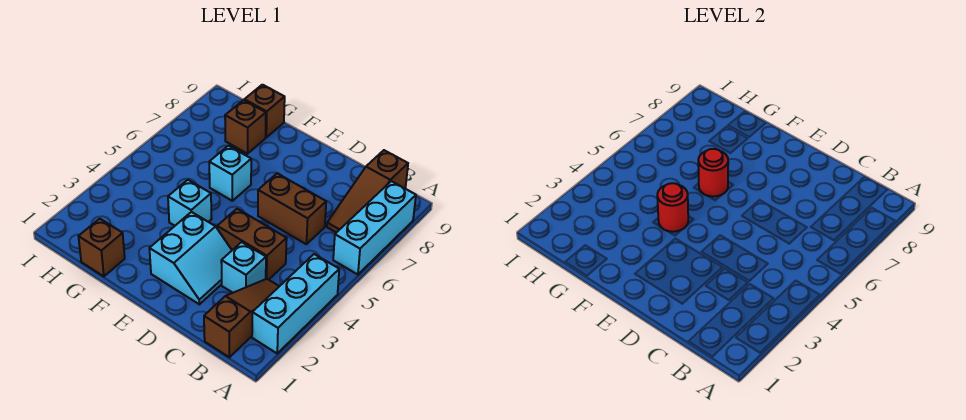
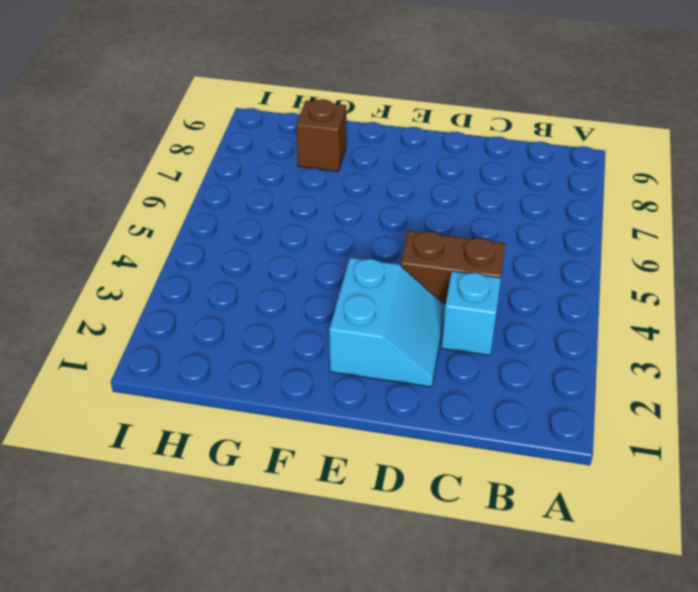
none -> cyan 1x3 brick [252,254,339,353]
none -> cyan 1x3 brick [333,181,416,275]
none -> brown 1x3 slope [204,279,279,357]

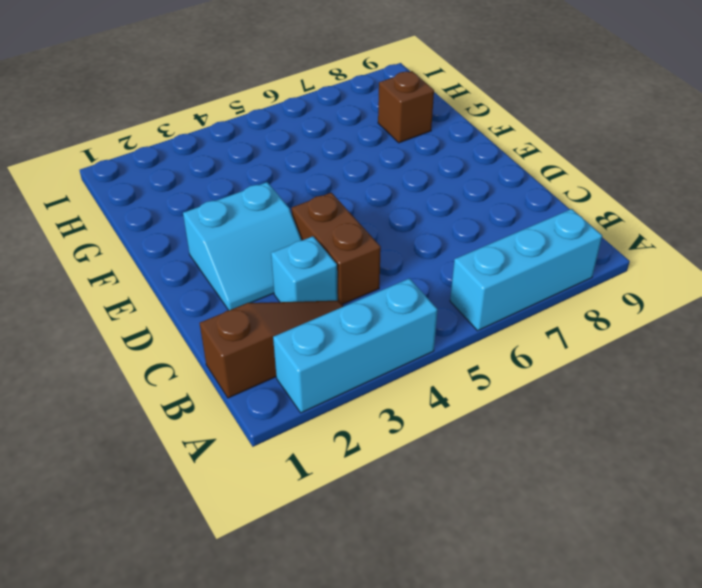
none -> brown 1x3 slope [327,150,408,233]
none -> brown 1x2 brick [258,174,326,244]
none -> cyan 1x1 brick [168,180,212,226]

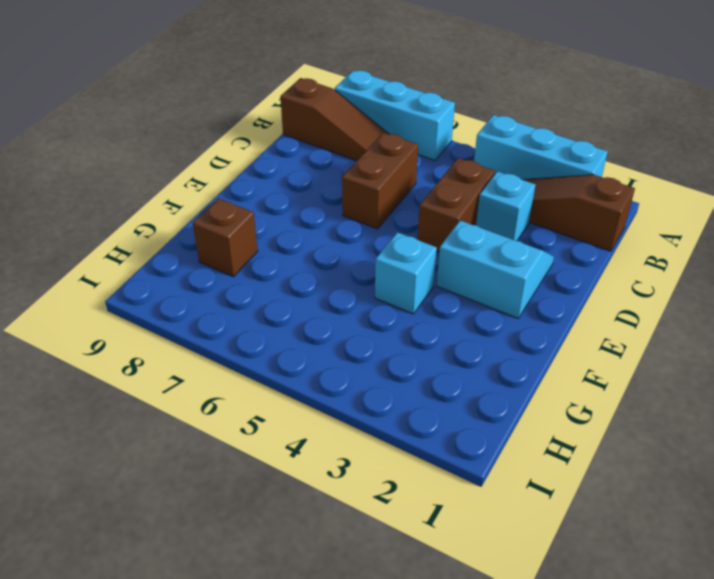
none -> cyan 1x1 brick [209,146,251,201]
none -> brown 1x1 brick [78,219,125,276]
none -> brown 1x1 brick [244,85,285,137]

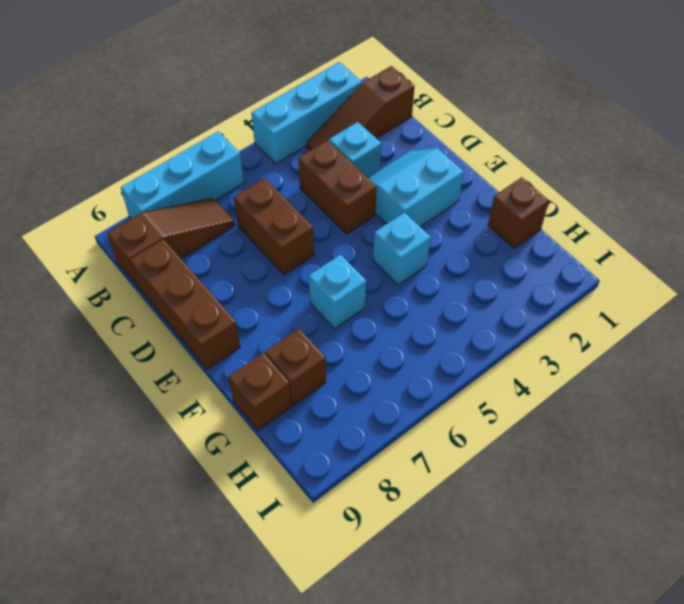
brown 1x3 brick [130,239,240,369] -> none
none -> red 1x1 round brick [657,183,688,232]
none -> red 1x1 round brick [698,149,728,197]

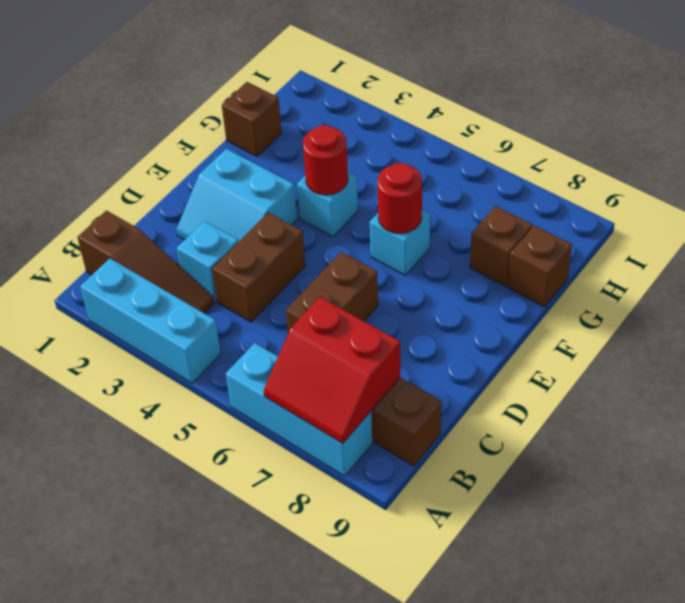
red 2x2 slope [264,297,400,444] -> none

